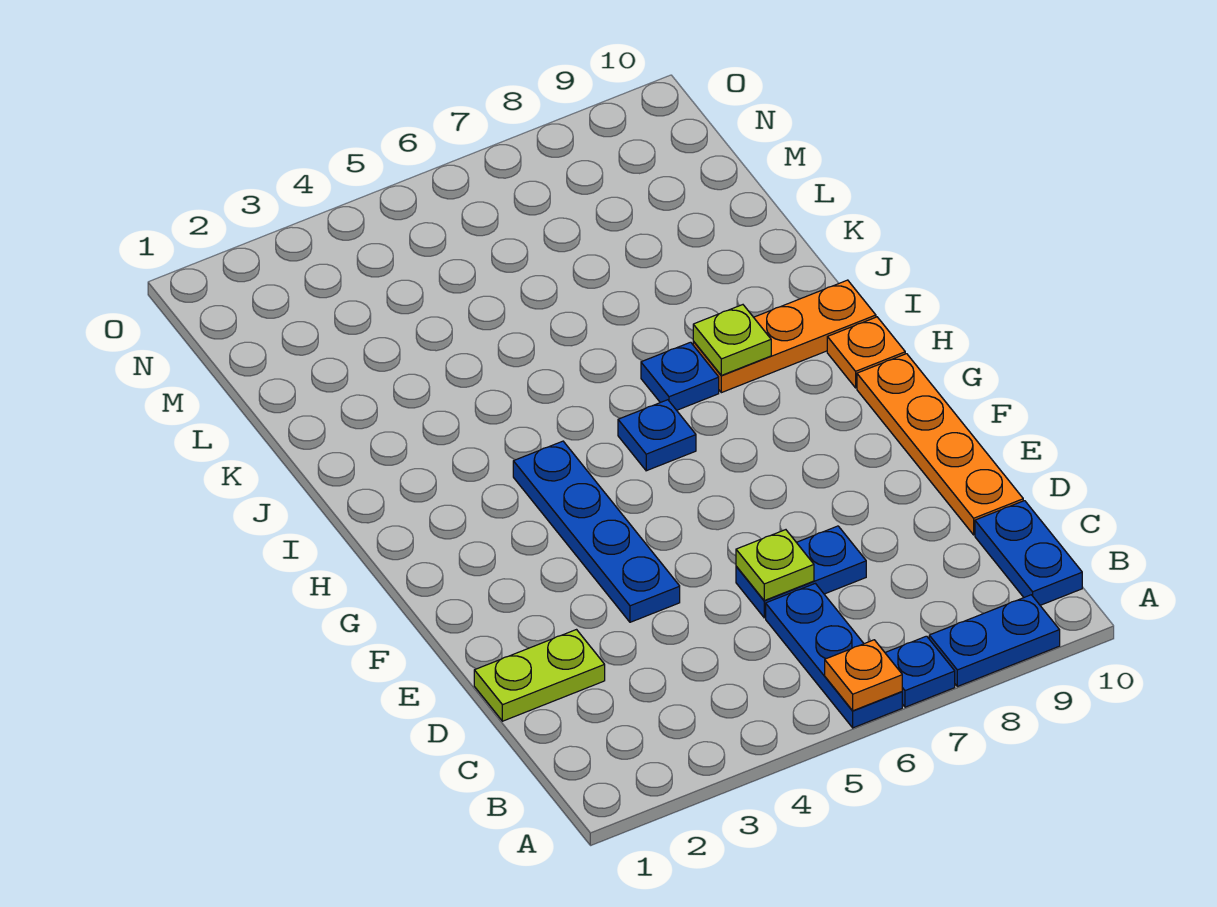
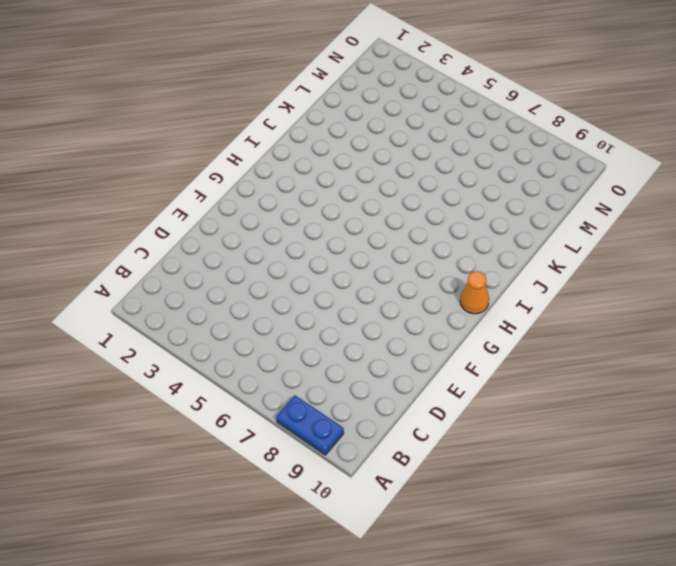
orange 1x1 cone [460,271,489,314] -> orange 1x1 plate [827,317,905,388]
none -> blue 1x3 plate [766,583,902,728]
none -> blue 1x1 plate [885,636,955,707]
none -> blue 1x2 plate [975,501,1082,605]

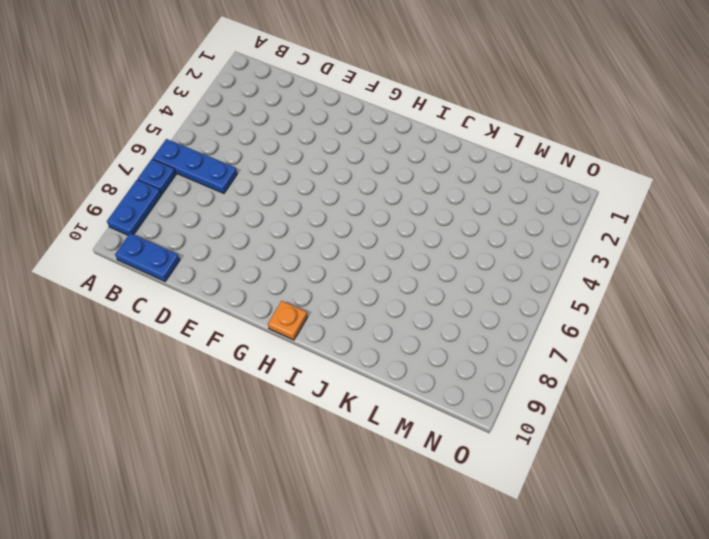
none -> lime 1x2 plate [474,630,605,721]
none -> blue 1x2 plate [736,526,866,618]
none -> orange 1x4 plate [857,354,1023,535]

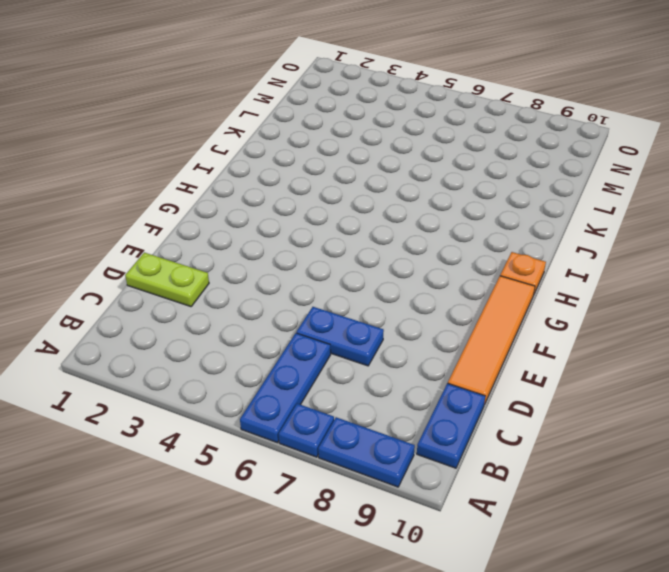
orange 1x4 tile [448,276,535,405] -> orange 1x4 plate [857,354,1023,535]
none -> blue 1x4 plate [513,441,680,622]
none -> blue 1x1 plate [618,400,696,471]
none -> blue 1x1 plate [641,342,719,410]

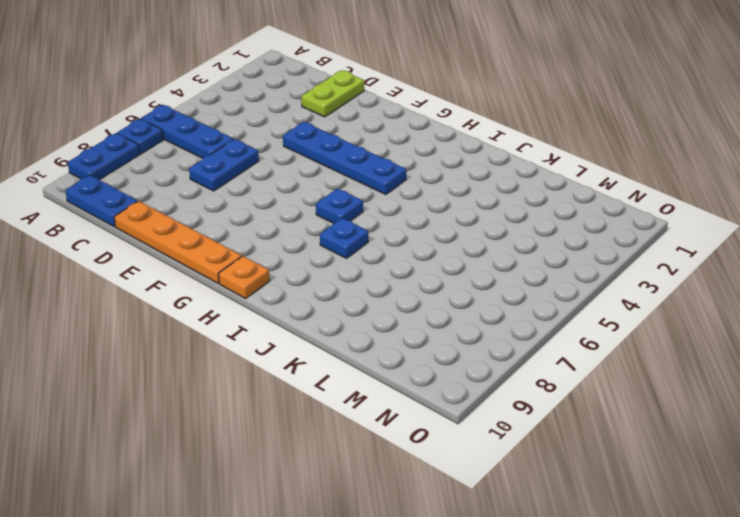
none -> orange 1x3 plate [693,280,876,393]
none -> orange 1x1 plate [825,640,902,711]
none -> lime 1x1 plate [736,530,814,600]

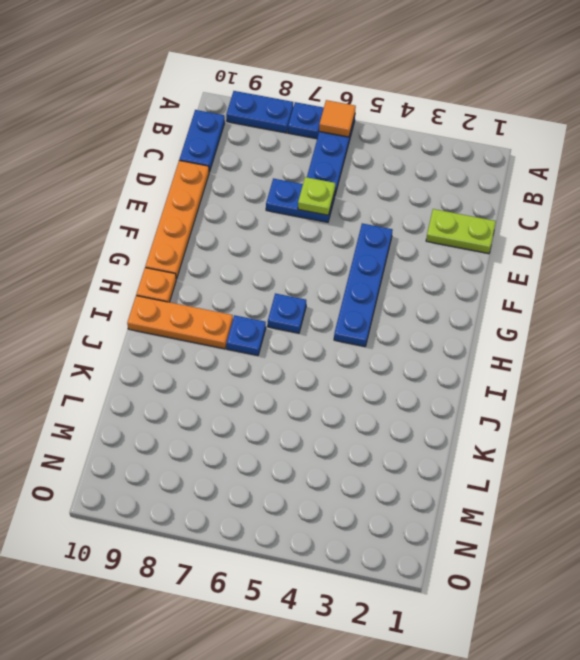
orange 1x1 tile [319,100,356,137] -> orange 1x1 plate [825,640,902,711]
none -> lime 1x1 plate [693,305,771,375]

